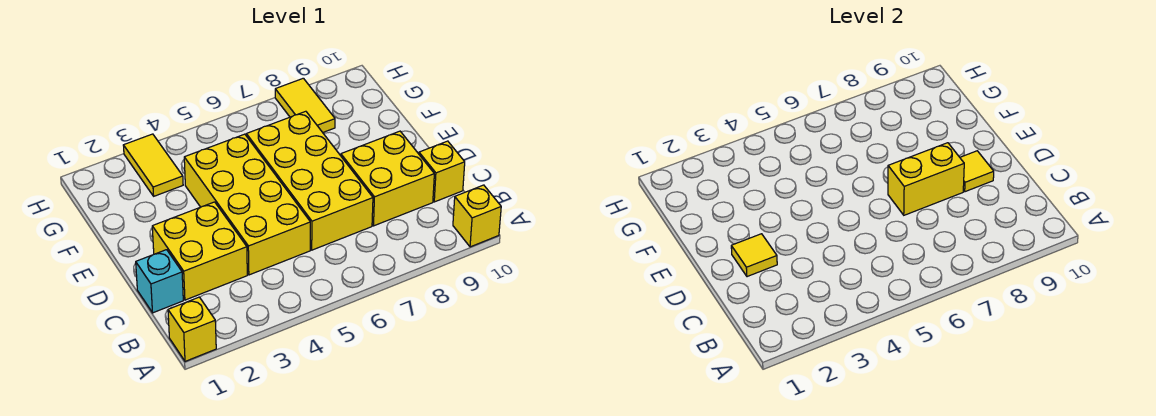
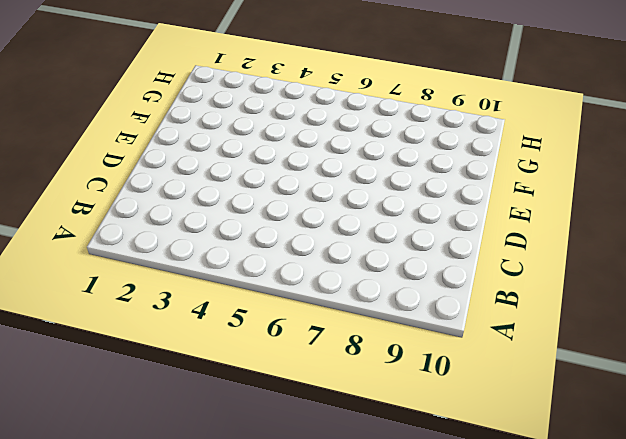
none -> yellow 1x1 brick [168,297,216,361]
none -> yellow 1x1 brick [453,185,501,247]
none -> cyan 1x1 brick [136,250,183,313]

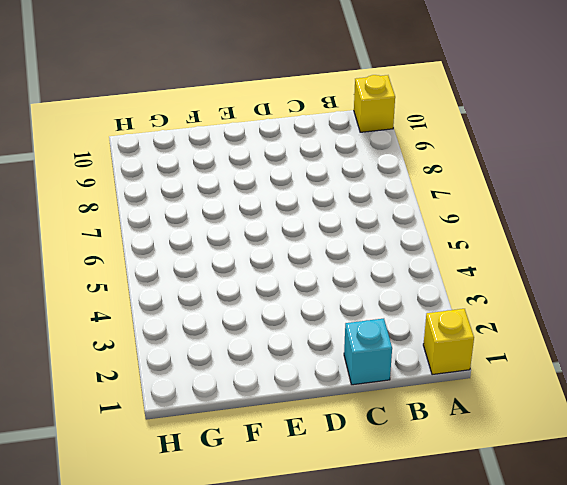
none -> yellow 2x2 brick [152,202,247,300]
none -> yellow 2x4 brick [184,134,310,275]
none -> yellow 2x4 brick [246,111,373,250]

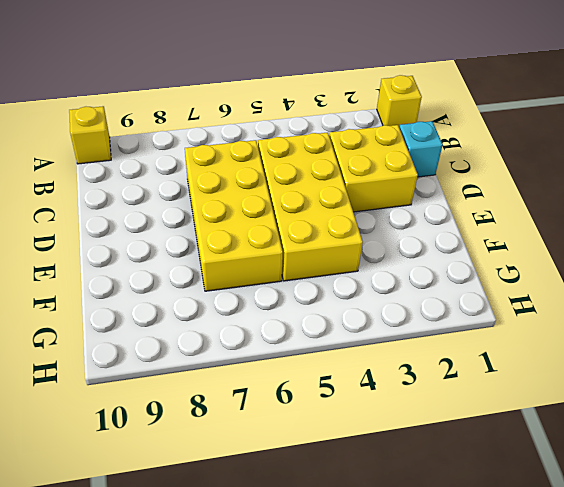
none -> yellow 2x2 brick [341,131,434,226]
none -> yellow 1x1 brick [419,141,465,202]
none -> yellow 1x2 tile [123,134,183,196]

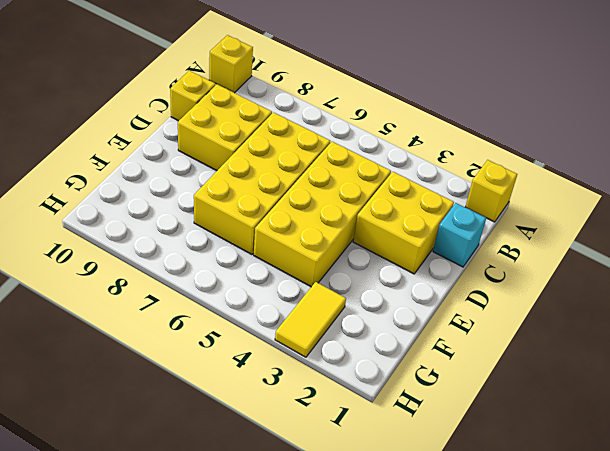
none -> yellow 1x2 tile [275,78,335,132]
none -> yellow 1x1 tile [731,234,777,277]
none -> yellow 1x2 brick [888,143,964,215]

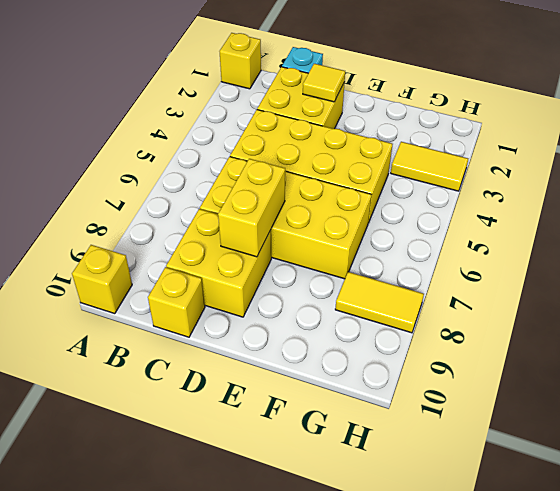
none -> yellow 1x1 tile [960,151,994,192]

